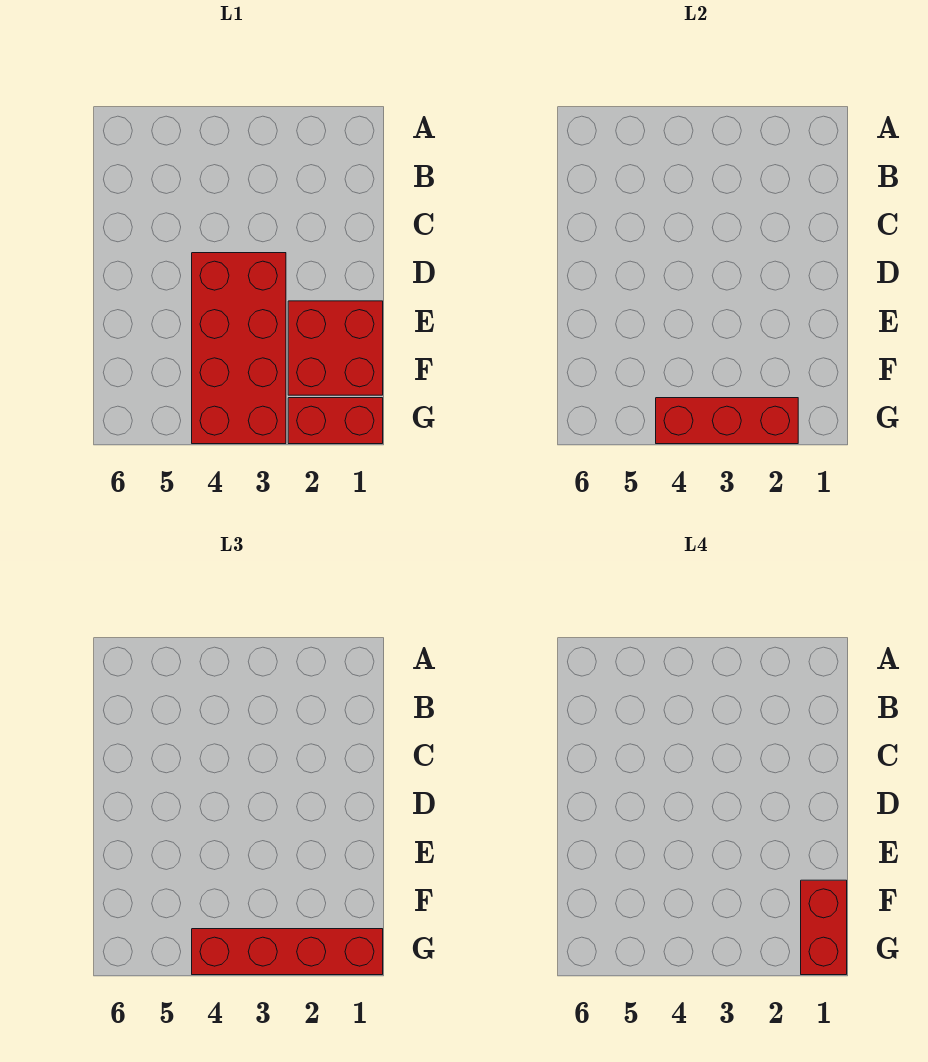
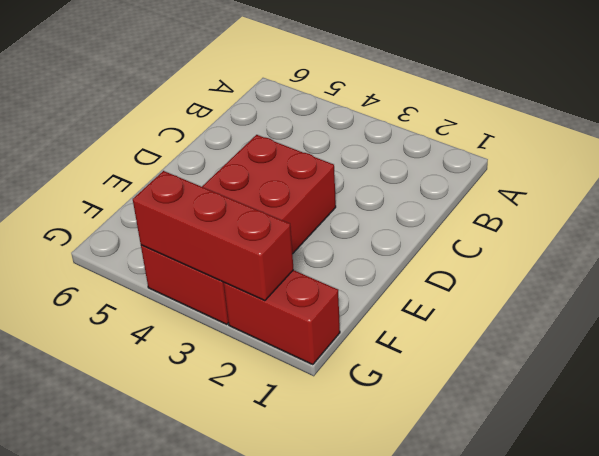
none -> red 2x2 brick [288,301,383,395]
none -> red 1x4 brick [192,929,383,975]

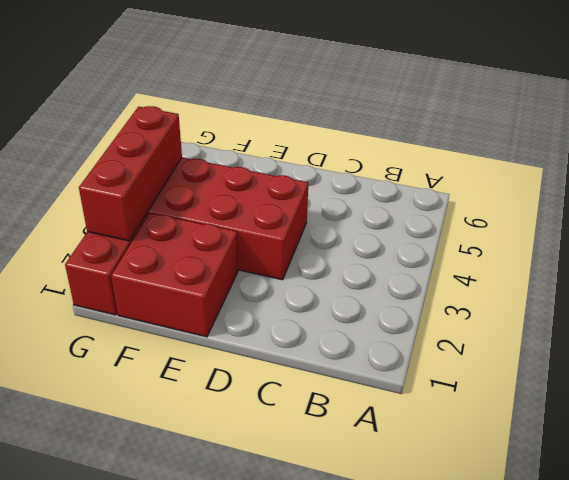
none -> red 1x4 brick [192,929,383,975]
none -> red 1x2 brick [801,880,847,975]

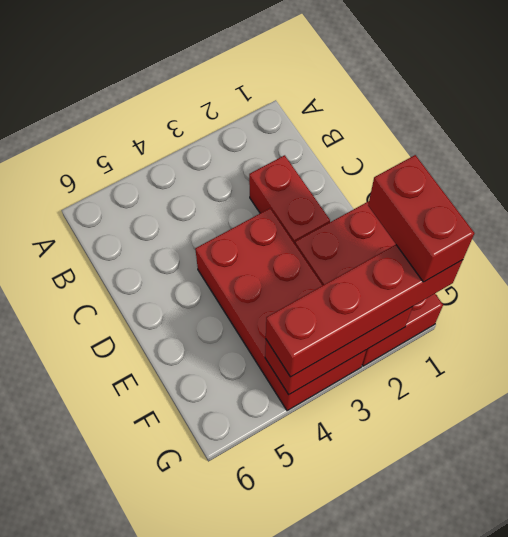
red 1x2 brick [249,155,330,244] -> none

